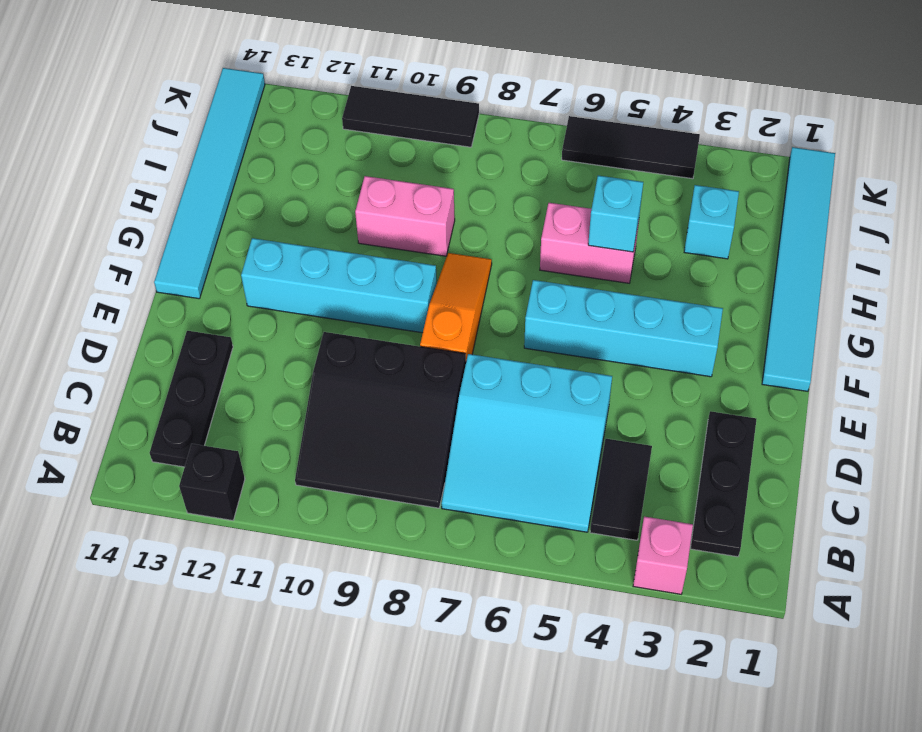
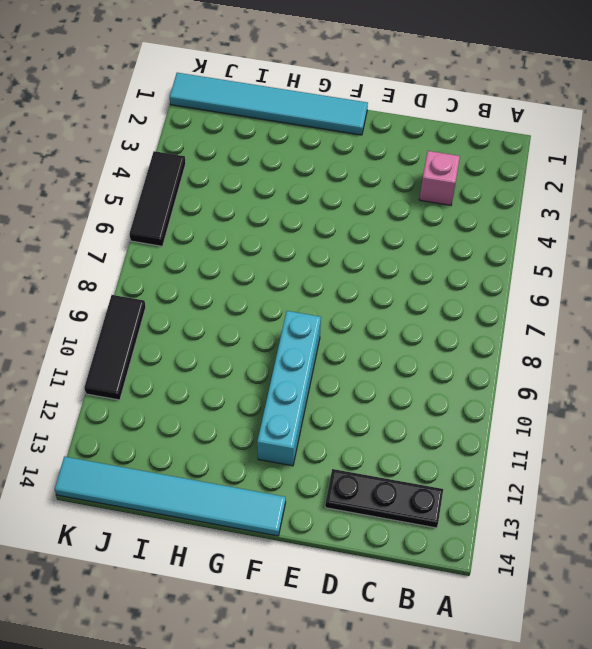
pink 1x1 brick [419,151,460,205] -> pink 1x1 brick moved to [633,517,693,594]
none -> black 1x1 brick [179,444,245,521]
none -> black 1x3 plate [690,411,756,557]
none -> black 1x2 tile [590,439,652,540]

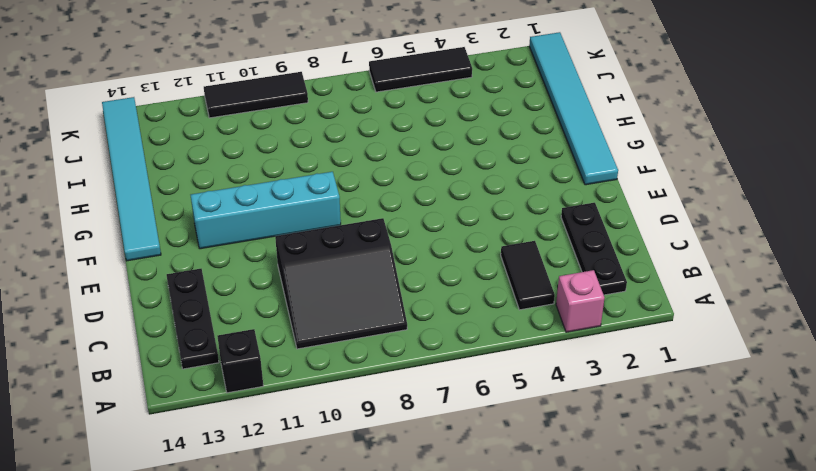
none -> cyan 3x3 slope [442,354,612,532]
none -> orange 1x3 slope [420,253,492,361]
none -> cyan 1x4 brick [524,280,723,377]

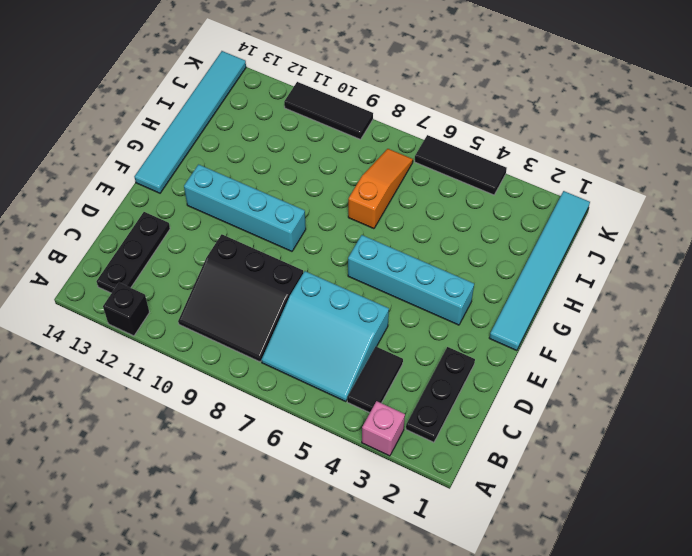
orange 1x3 slope [348,149,413,229] -> orange 1x3 slope moved to [420,253,492,361]
none -> pink 1x2 brick [540,203,639,283]
none -> pink 1x2 brick [355,176,455,256]
none -> cyan 1x1 brick [684,185,739,259]

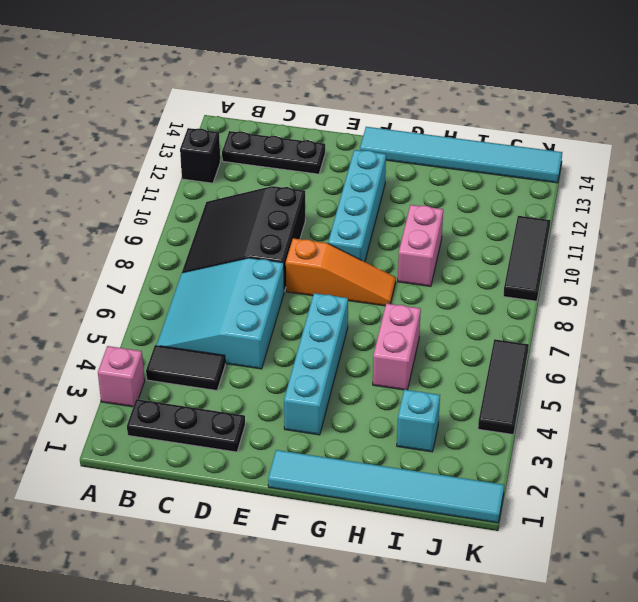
none -> cyan 1x1 brick [588,176,643,252]

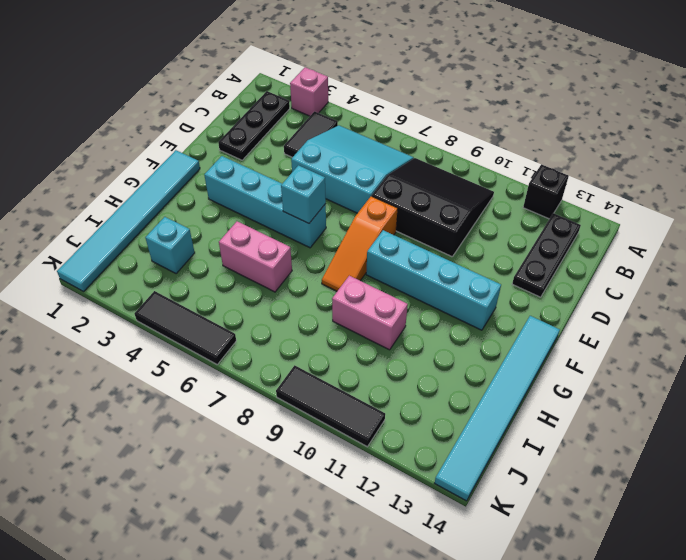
cyan 1x1 brick [281,165,326,223] -> cyan 1x1 brick moved to [588,176,643,252]

